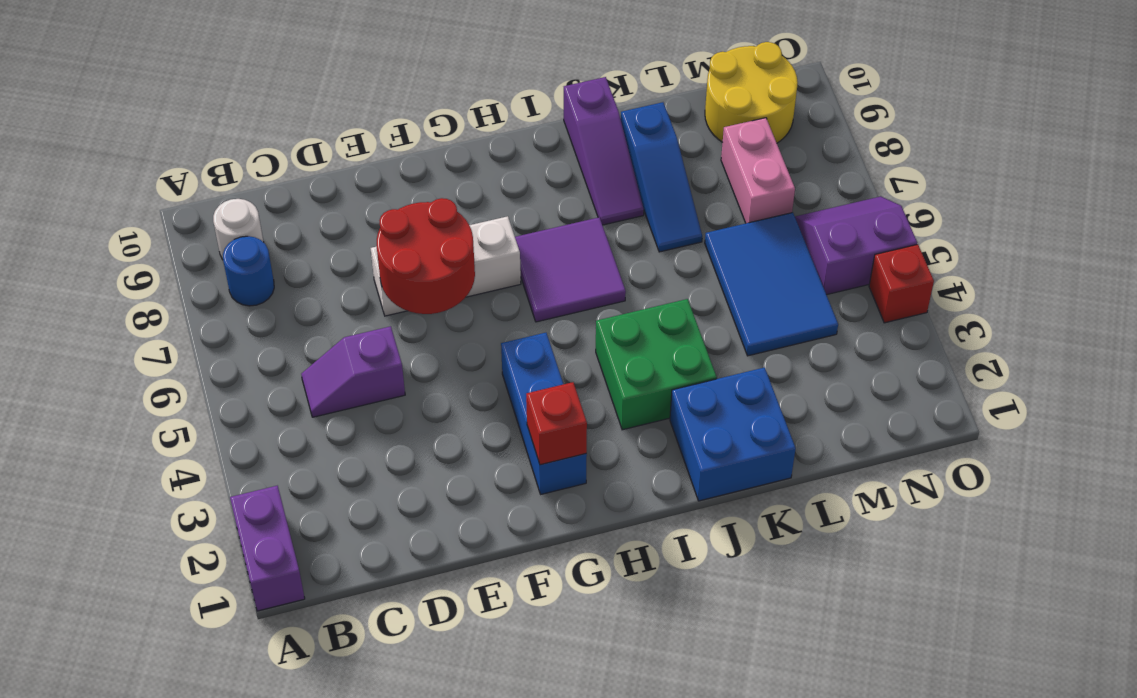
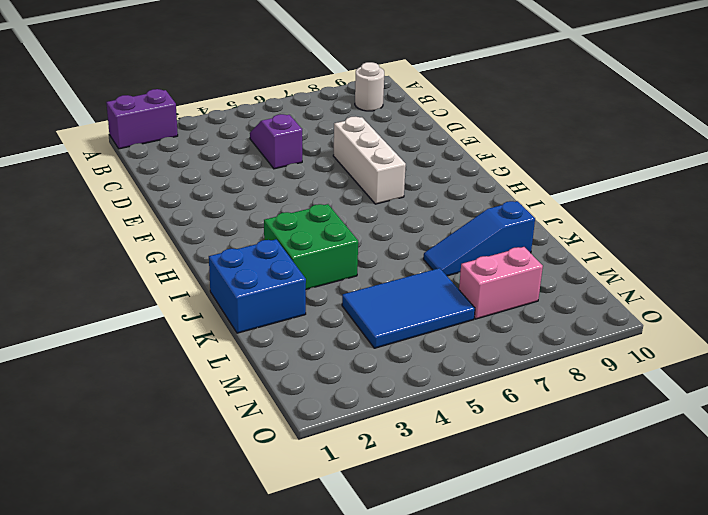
none -> blue 1x1 round brick [223,236,274,306]
none -> blue 1x3 brick [501,333,587,494]
none -> purple 2x2 tile [515,217,626,322]

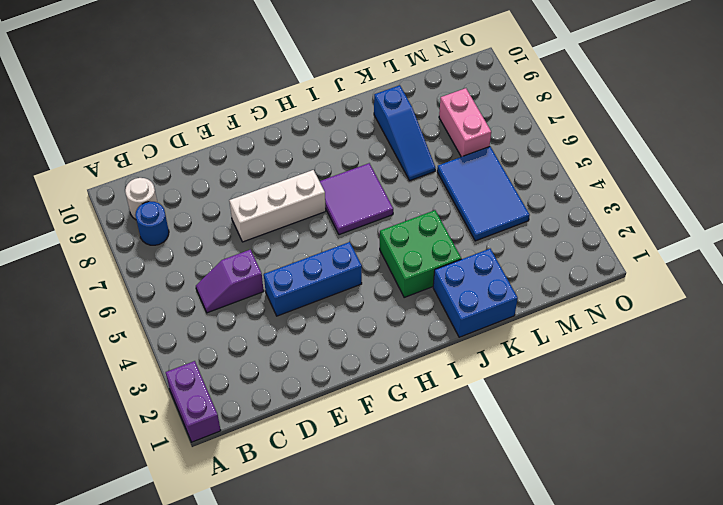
blue 1x3 brick [264,242,362,316] -> blue 1x3 brick turned to [501,333,587,494]
none -> purple 1x3 slope [564,77,644,225]
none -> yellow 2x2 round brick [705,42,798,143]
none -> purple 2x2 slope [795,196,917,295]

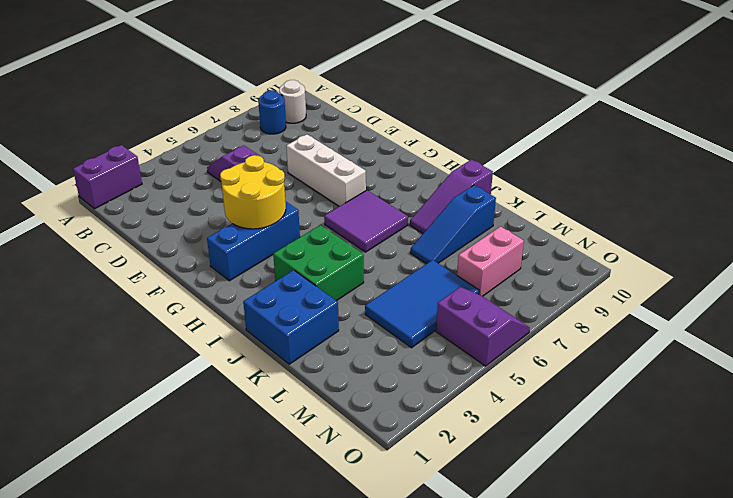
yellow 2x2 round brick [220,155,286,229] -> yellow 2x2 round brick moved to [705,42,798,143]
none -> red 1x1 brick [869,244,934,323]
none -> red 2x2 round brick [377,198,475,314]
none -> red 1x1 brick [526,382,587,465]

